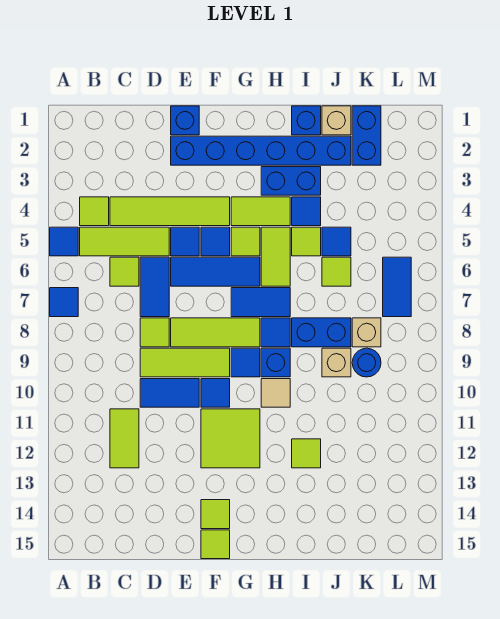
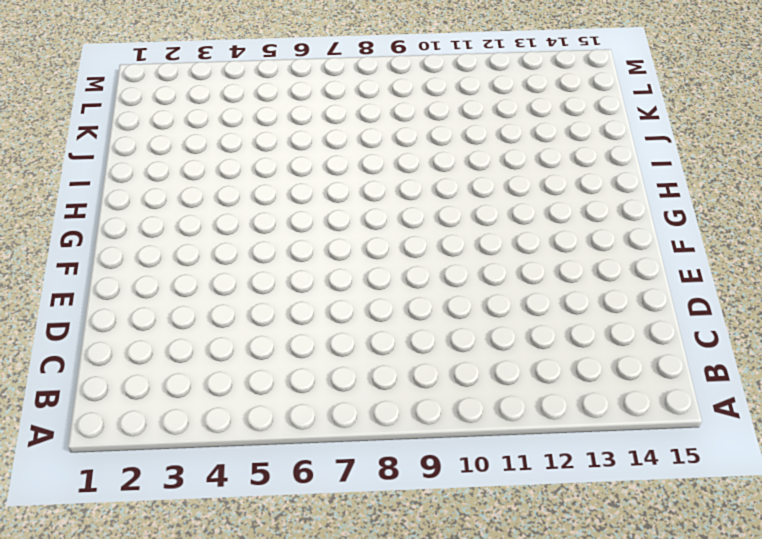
none -> blue 1x1 tile [50,227,78,256]
none -> blue 1x1 tile [50,288,78,317]
none -> lime 1x1 tile [80,197,109,226]
none -> lime 1x3 tile [80,227,169,256]

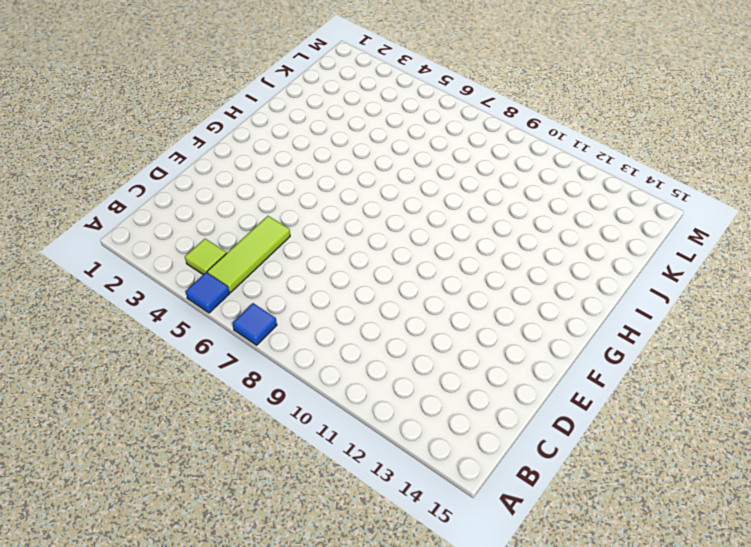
none -> lime 1x4 tile [110,197,230,226]
none -> lime 1x1 tile [110,257,139,286]
none -> lime 1x2 tile [110,409,139,468]
none -> blue 1x2 tile [140,257,169,317]

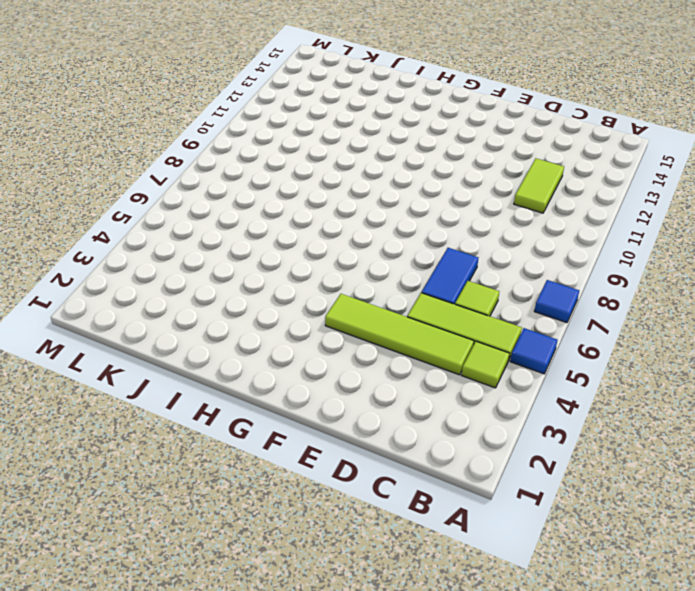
none -> lime 1x1 tile [140,318,169,347]
none -> lime 1x3 tile [140,348,230,377]
none -> blue 1x2 tile [140,379,199,407]
none -> blue 1x1 brick [171,106,199,135]

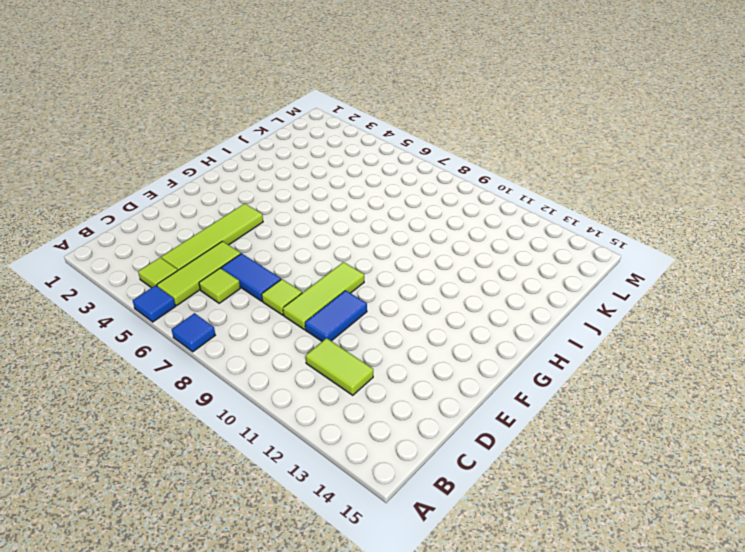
none -> blue 1x1 brick [171,106,199,135]
none -> blue 1x6 brick [171,136,351,165]
none -> blue 1x1 tile [171,227,199,256]
none -> blue 1x3 tile [171,257,260,286]

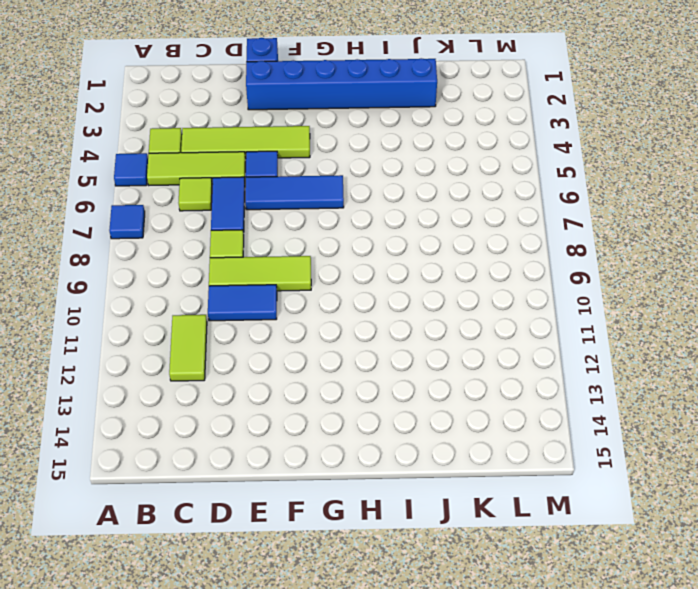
none -> lime 1x3 tile [171,318,260,347]
none -> blue 1x1 tile [201,227,230,256]
none -> blue 1x1 tile [201,379,230,407]
none -> lime 2x2 tile [201,409,260,468]

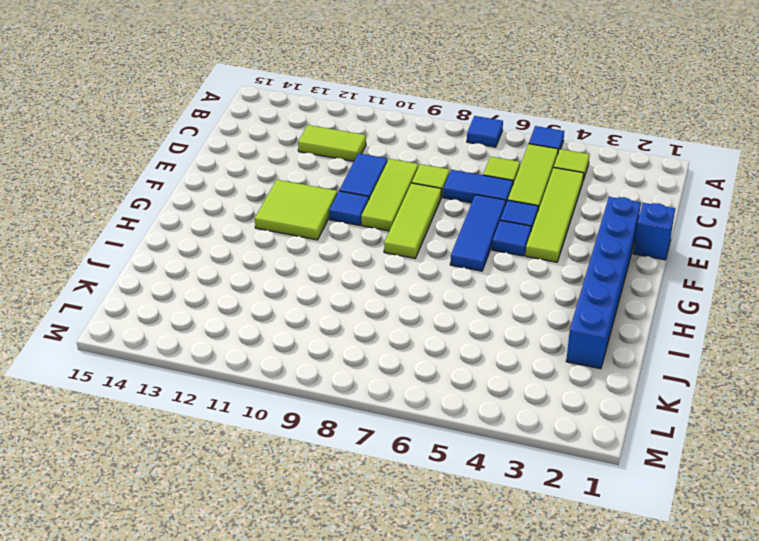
none -> lime 1x1 tile [201,500,230,529]
none -> lime 1x1 tile [201,530,230,559]
none -> lime 1x2 tile [231,197,290,226]
none -> lime 1x1 tile [231,227,260,256]

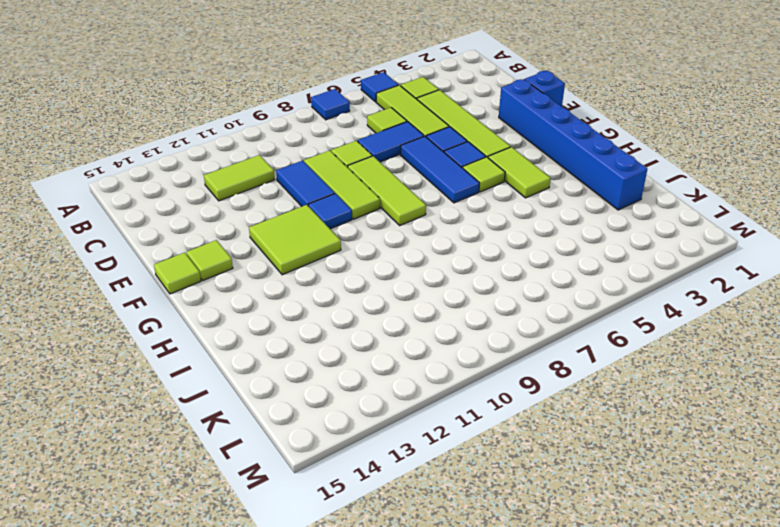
none -> blue 1x2 tile [231,288,290,317]
none -> blue 1x1 tile [231,348,260,377]
none -> blue 1x2 brick [261,167,321,195]
none -> lime 1x2 tile [261,227,290,286]

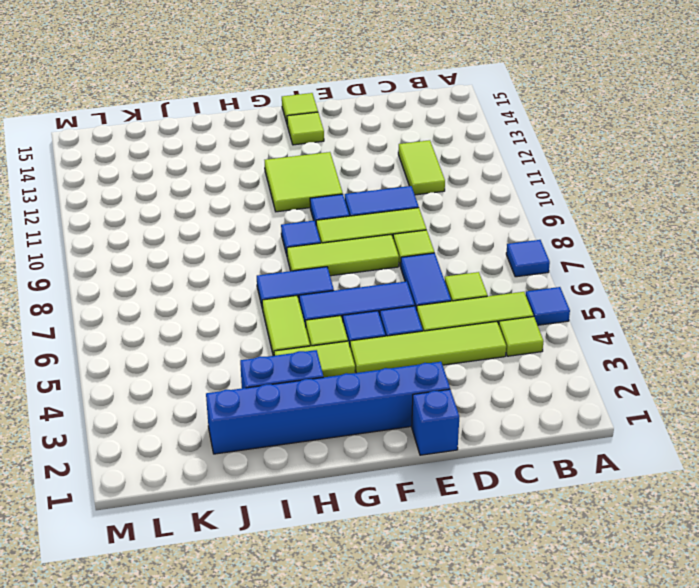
none -> blue 1x1 tile [261,318,290,347]
none -> blue 1x1 brick [261,348,290,377]
none -> tan 1x1 tile [261,379,290,407]
none -> blue 1x1 brick [292,106,321,135]

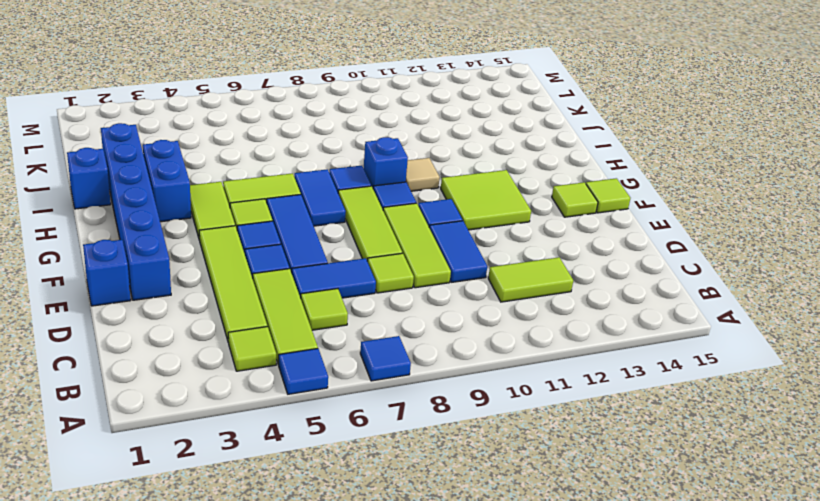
none -> blue 1x1 tile [292,197,321,226]
none -> lime 1x1 tile [292,227,321,256]
none -> blue 1x2 brick [292,318,351,347]
none -> lime 1x1 tile [292,439,321,468]

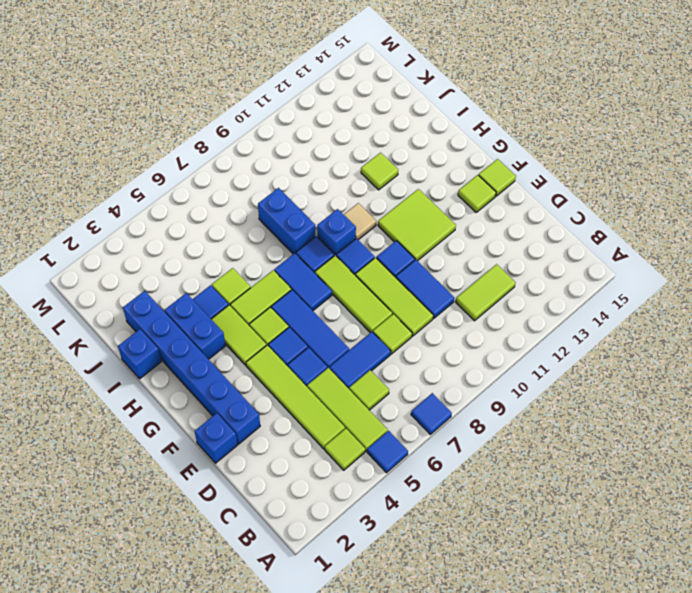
none -> tan 1x1 brick [322,106,351,135]
none -> blue 1x1 tile [322,227,351,256]
none -> lime 1x1 tile [322,257,351,286]
none -> tan 1x1 brick [322,348,351,377]

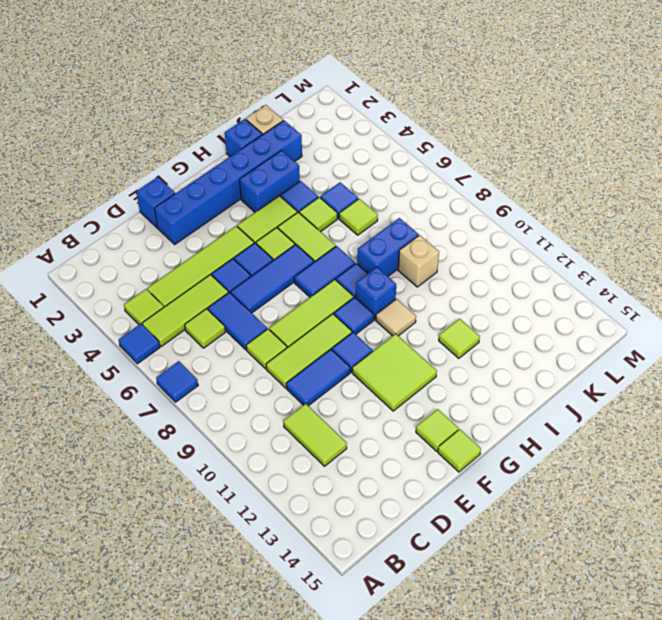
none -> blue 1x2 brick [352,106,381,165]
none -> tan 1x1 brick [352,318,381,347]
none -> blue 1x1 round brick [352,348,381,377]
none -> blue 1x2 tile [383,257,411,317]

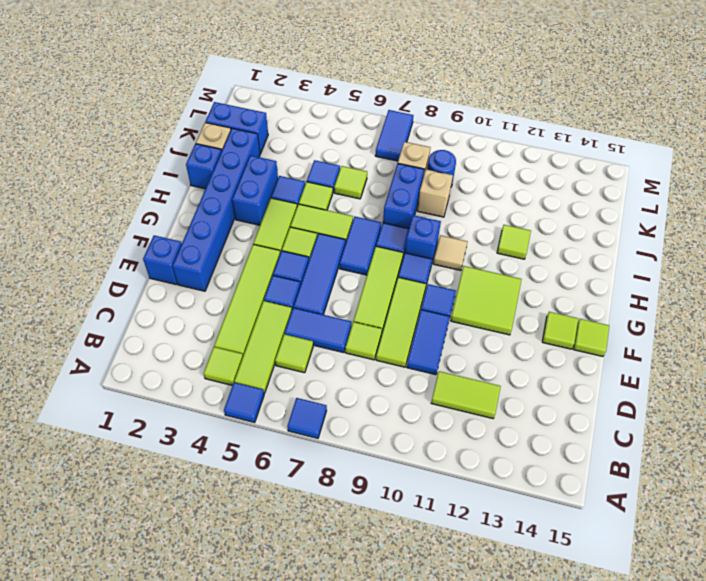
blue 1x2 tile [375,110,413,161] -> blue 1x2 tile turned to [383,257,411,317]

